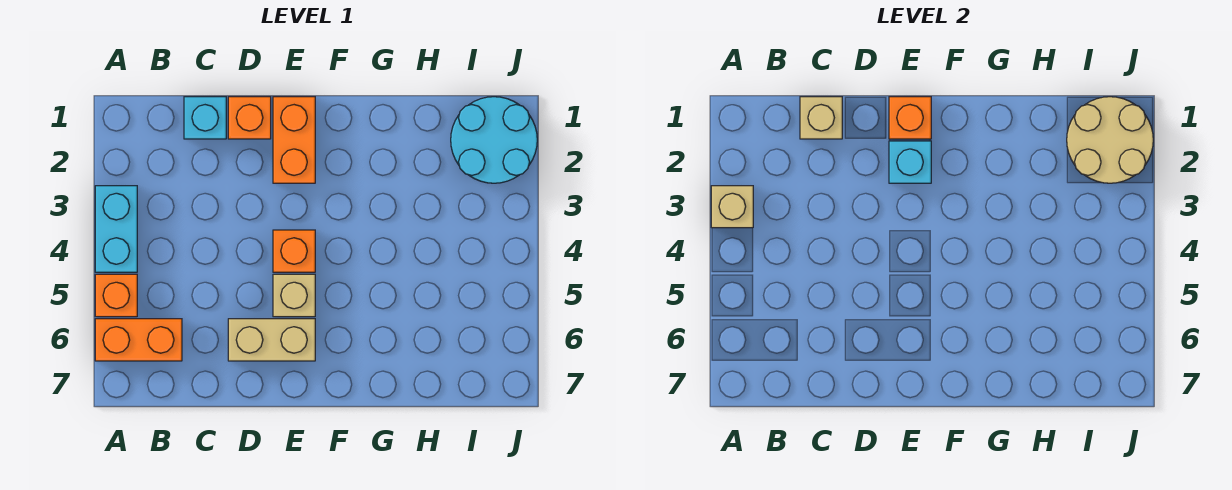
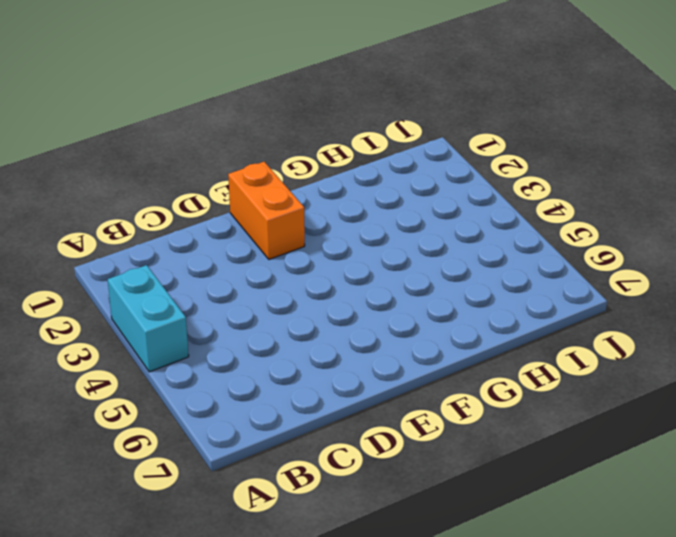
none -> orange 1x1 brick [95,274,137,317]
none -> orange 1x2 brick [95,319,182,361]
none -> cyan 1x1 brick [184,97,226,139]

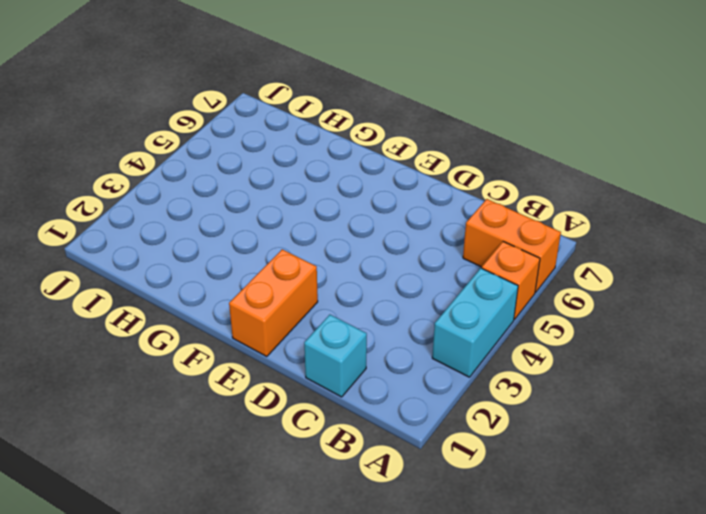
none -> orange 1x1 brick [228,97,271,139]
none -> tan 1x2 brick [228,319,315,361]
none -> orange 1x1 brick [273,230,315,272]

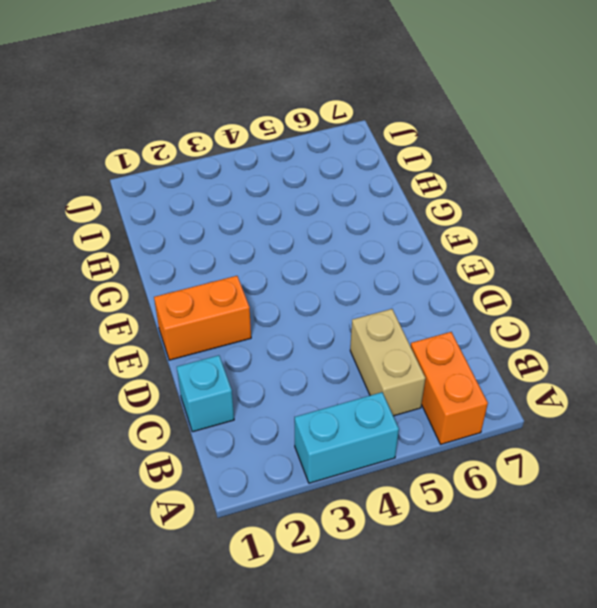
tan 1x2 brick [350,309,425,416] -> tan 1x2 brick moved to [228,319,315,361]
none -> orange 1x1 brick [95,274,137,317]
none -> orange 1x1 brick [228,97,271,139]
none -> orange 1x1 brick [273,230,315,272]

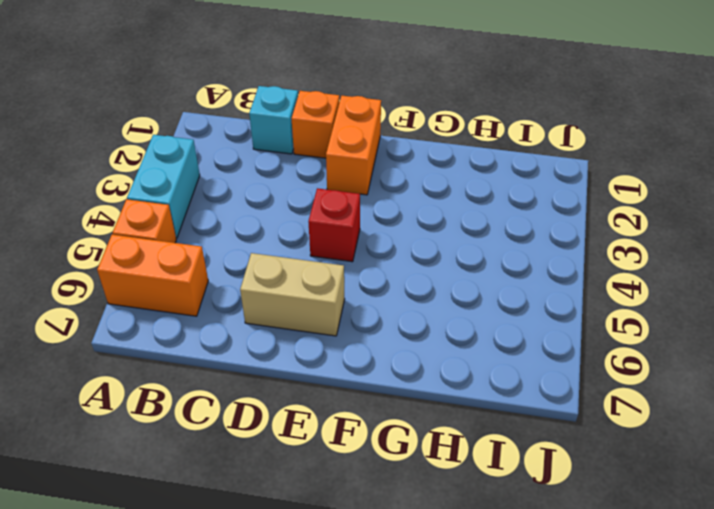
red 1x1 brick [308,188,360,262] -> orange 1x1 brick [273,230,315,272]
none -> tan 1x1 brick [273,274,315,317]
none -> cyan 2x2 round brick [451,97,537,183]
none -> tan 1x1 brick [711,186,753,228]

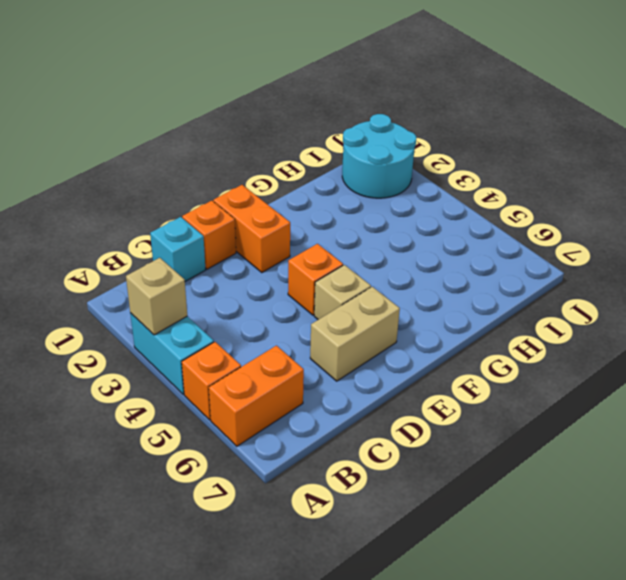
none -> tan 1x1 brick [800,97,842,139]
none -> orange 1x1 brick [889,97,931,139]
none -> cyan 1x1 brick [889,141,931,183]

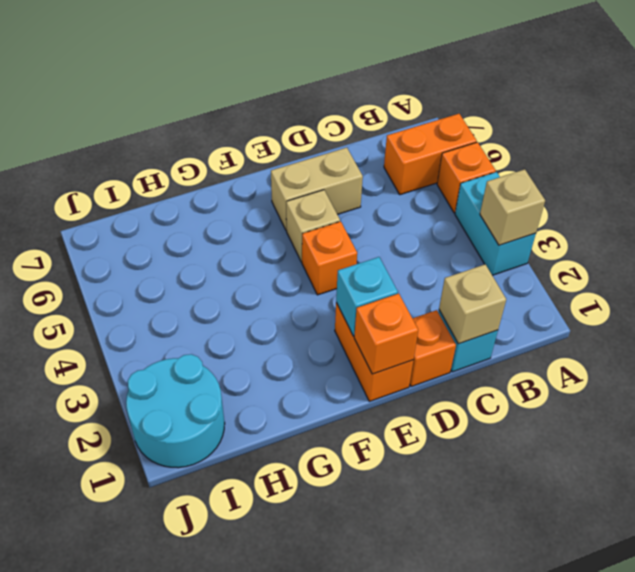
none -> tan 2x2 round brick [1067,97,1153,183]

